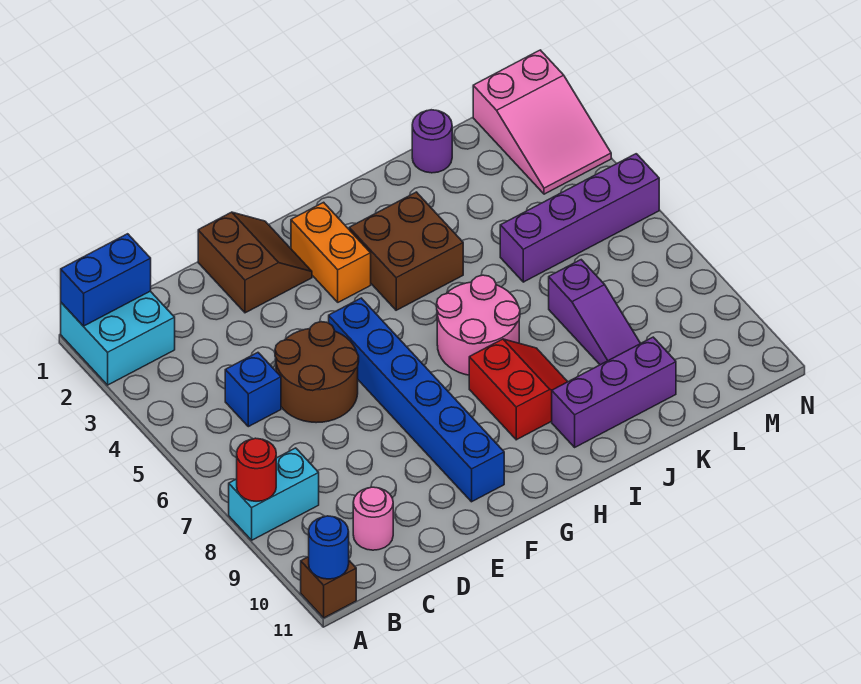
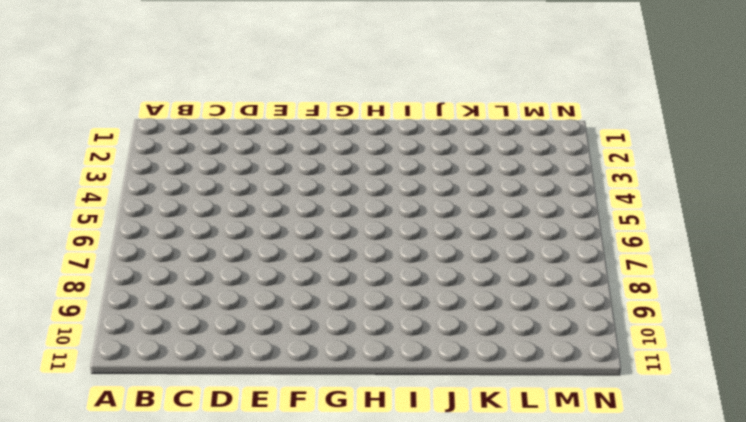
none -> cyan 2x2 brick [61,291,175,385]
none -> cyan 1x2 brick [229,448,319,540]
none -> brown 1x1 brick [301,557,356,618]

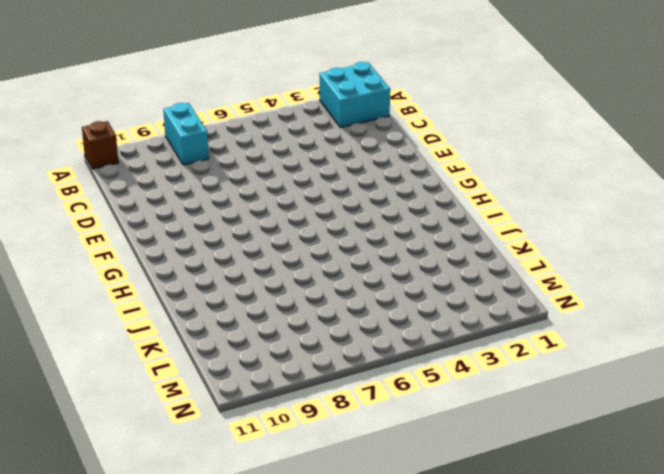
none -> blue 1x1 brick [225,353,281,427]
none -> pink 1x1 round brick [353,487,393,550]
none -> brown 2x2 round brick [275,322,359,423]

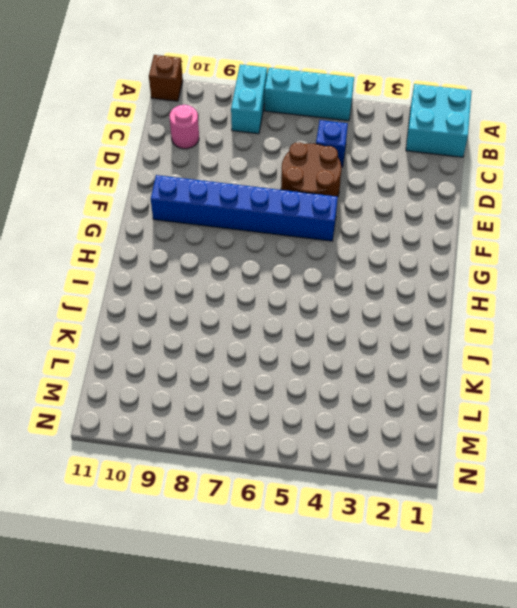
cyan 1x3 brick [265,68,354,121] -> none
none -> brown 2x2 slope [198,212,312,313]
none -> orange 1x2 brick [291,202,371,302]
none -> brown 2x2 brick [349,192,463,310]

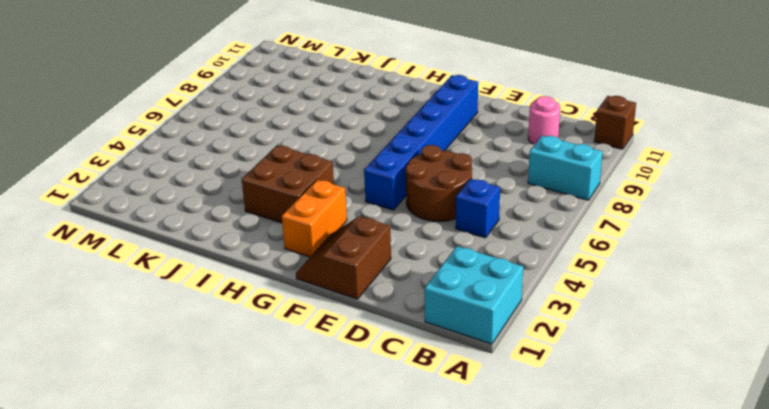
none -> pink 2x2 round brick [437,275,520,375]
none -> red 2x2 slope [469,339,567,440]
none -> purple 1x3 brick [552,337,676,447]

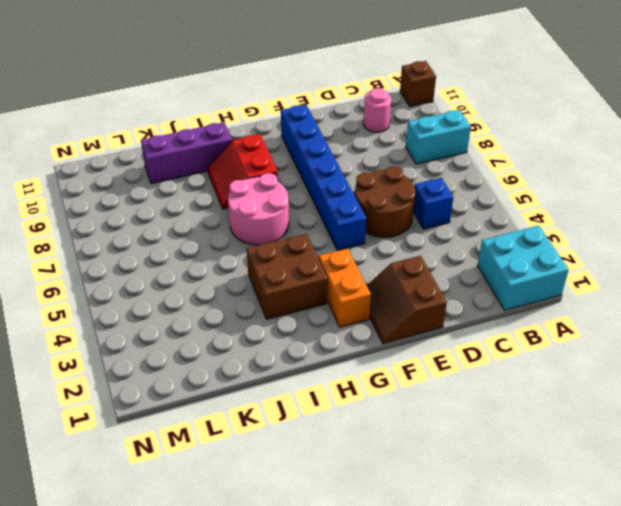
none -> purple 1x1 round brick [412,110,452,173]
none -> purple 1x4 brick [500,154,659,282]
none -> purple 1x3 slope [549,260,641,365]

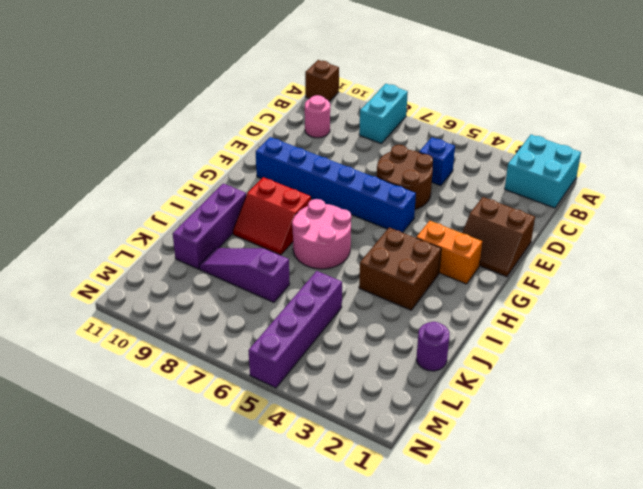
none -> pink 2x3 slope [473,50,611,194]
none -> blue 1x2 brick [61,234,151,326]
none -> red 1x1 round brick [237,438,276,501]

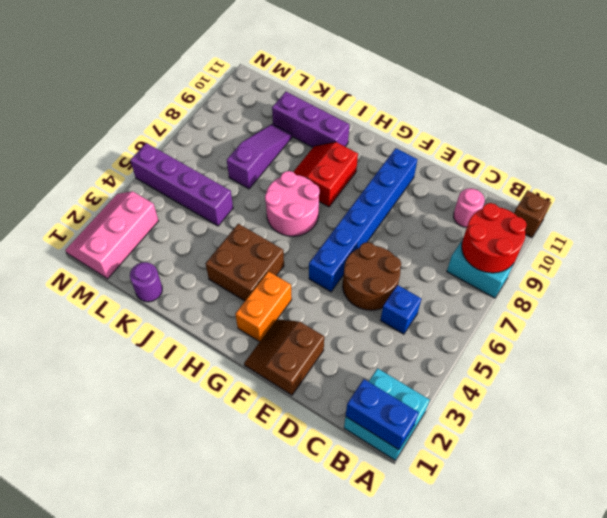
red 2x2 round brick [462,203,527,273] -> red 1x1 round brick [237,438,276,501]
pink 2x3 slope [65,191,159,279] -> pink 2x3 slope turned to [473,50,611,194]
none -> blue 1x1 round brick [309,516,349,579]

